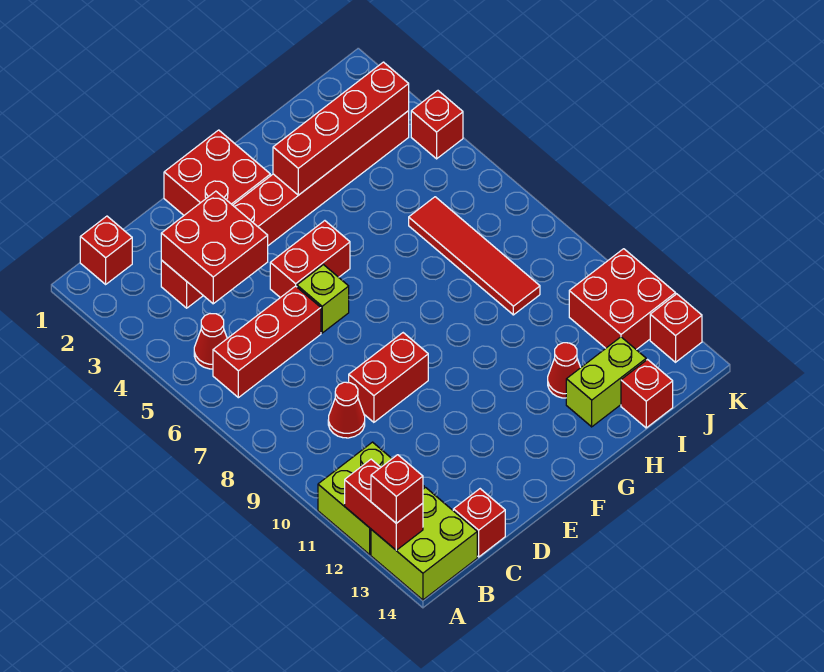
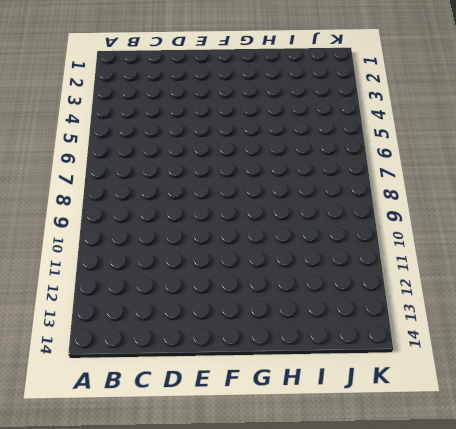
none -> lime 2x2 brick [318,442,424,555]
none -> lime 2x2 brick [371,488,477,600]
none -> red 1x1 brick [80,216,132,284]

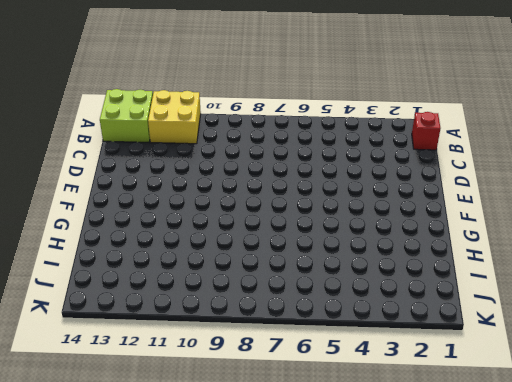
yellow 2x2 brick [148,90,201,144] -> lime 2x2 brick [318,442,424,555]
none -> red 1x1 cone [194,314,227,369]
none -> red 1x3 brick [213,286,321,398]
none -> red 1x8 brick [161,111,409,308]

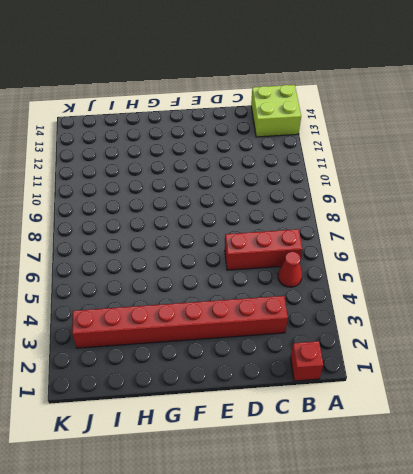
none -> lime 2x2 brick [318,442,424,555]
none -> red 1x1 cone [328,382,365,438]
none -> red 1x1 brick [453,489,505,557]

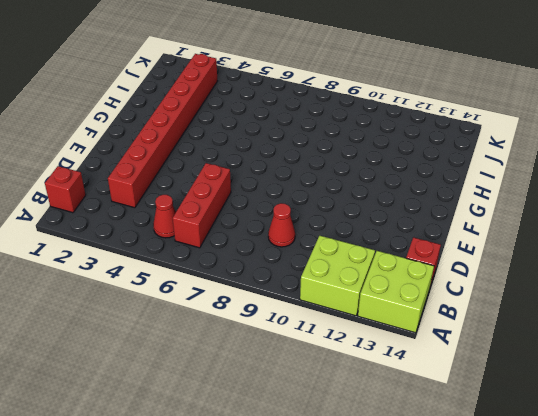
none -> red 1x2 brick [349,333,428,422]
none -> red 2x2 brick [164,130,270,215]
none -> red 1x2 brick [270,221,350,298]

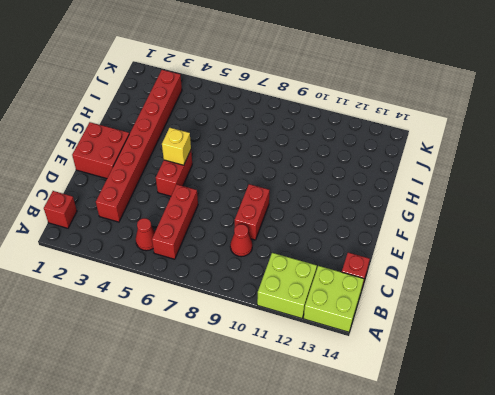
yellow 1x1 brick [162,128,191,165] -> none
none -> lime 1x1 brick [297,265,349,333]
none -> red 1x1 cone [548,343,581,398]
none -> lime 1x2 brick [566,337,646,427]

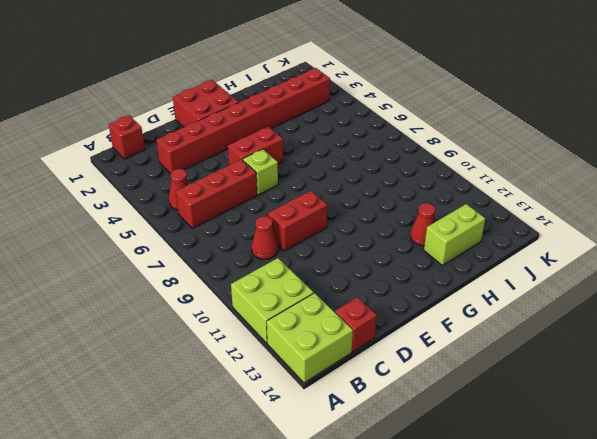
none -> red 1x4 tile [409,197,540,315]
none -> red 1x1 brick [621,360,673,428]
none -> red 2x2 brick [569,249,676,350]

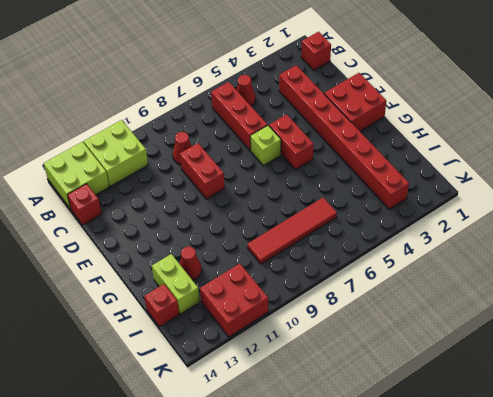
none -> red 1x1 brick [411,91,463,159]
none -> red 1x1 brick [650,294,702,362]
none -> red 1x2 brick [345,459,423,550]

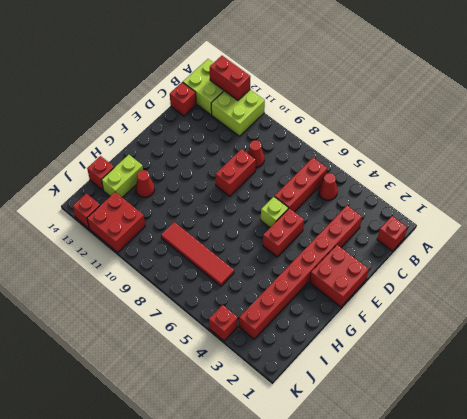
none -> red 2x2 brick [161,191,268,304]
none -> red 1x4 brick [273,62,409,195]
none -> red 1x1 brick [371,455,423,523]

